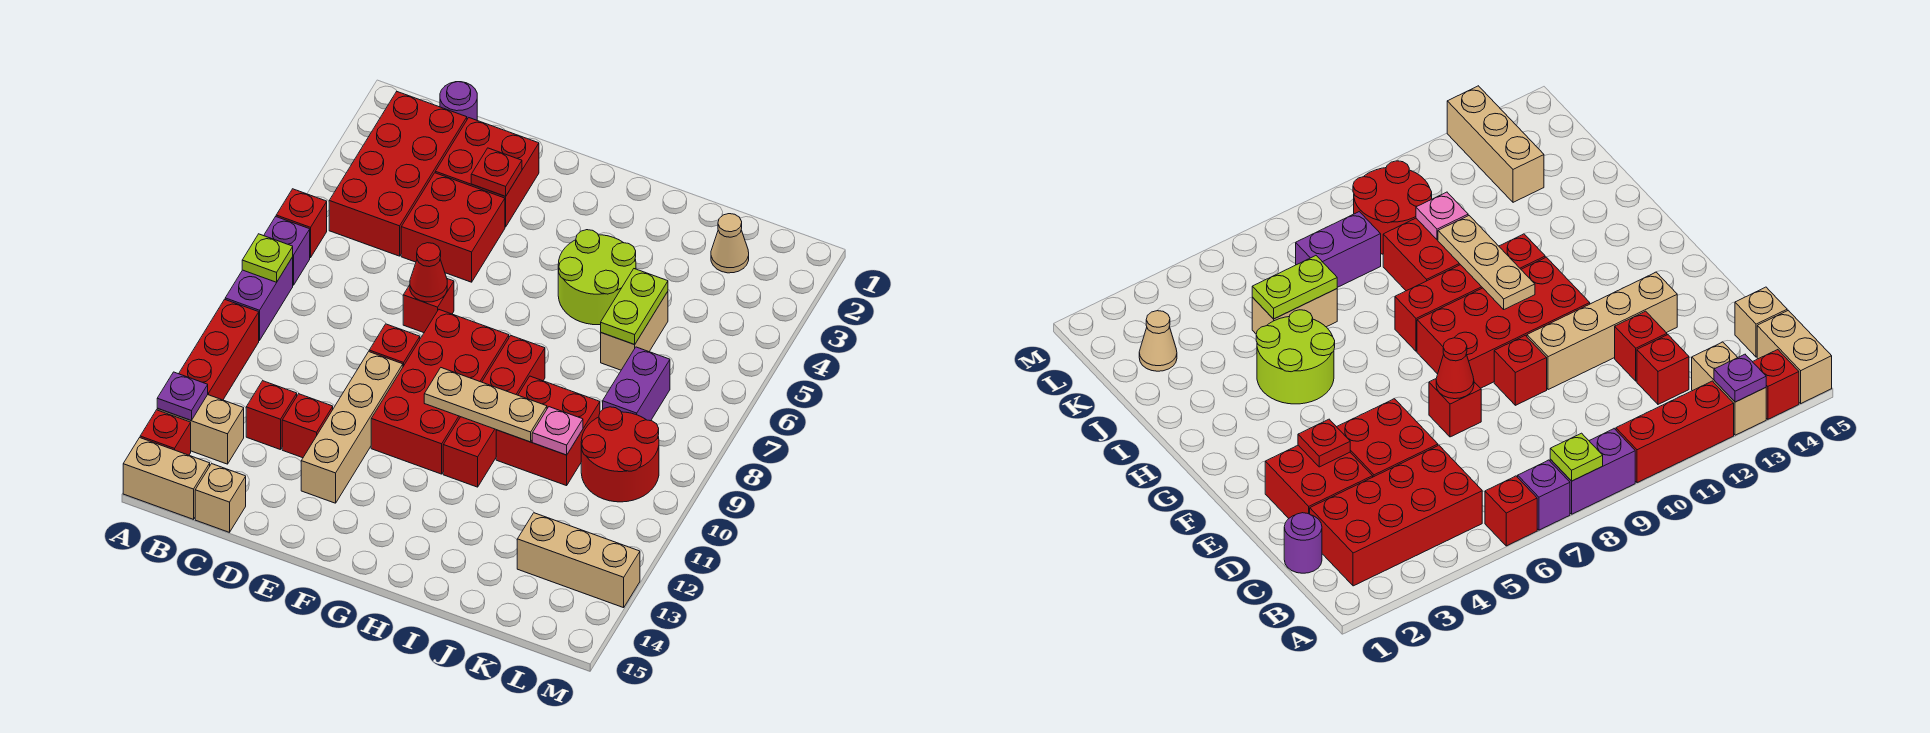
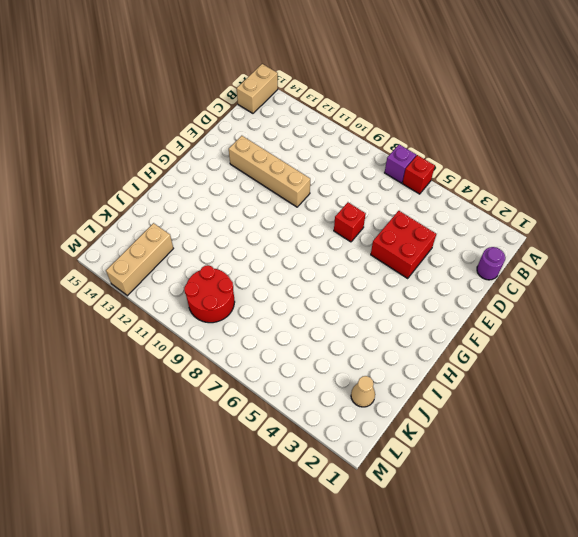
none -> purple 1x2 brick [225,257,293,341]
none -> red 1x3 brick [179,299,259,400]
none -> tan 1x2 brick [157,395,244,464]
none -> red 1x1 brick [140,410,191,455]

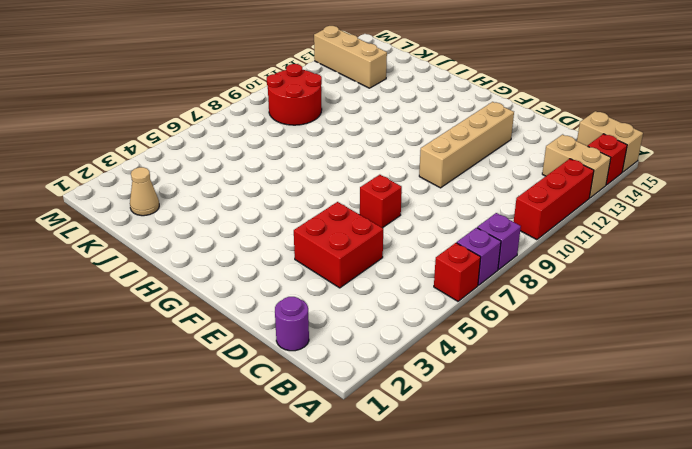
purple 1x1 brick [477,213,521,270] -> purple 1x2 brick [225,257,293,341]
none -> red 2x4 brick [329,92,467,256]
none -> red 1x1 brick [246,381,297,450]
none -> tan 1x1 brick [195,464,246,532]
none -> red 2x2 brick [435,118,539,227]

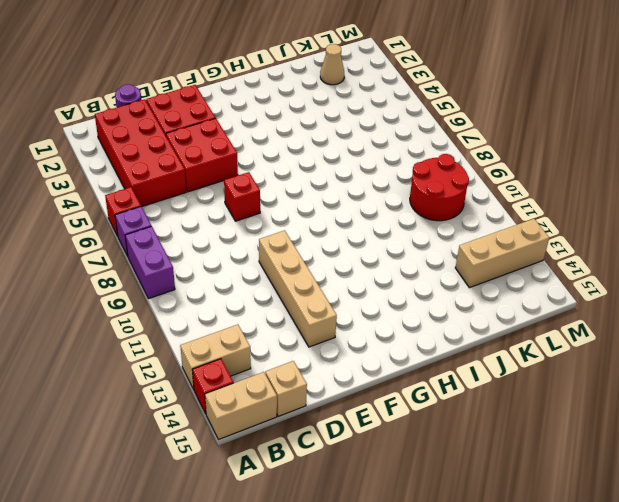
none -> red 1x3 brick [179,299,259,400]
none -> red 1x1 brick [246,381,297,450]
none -> red 1x1 brick [282,394,333,458]
none -> red 1x1 brick [369,324,420,366]

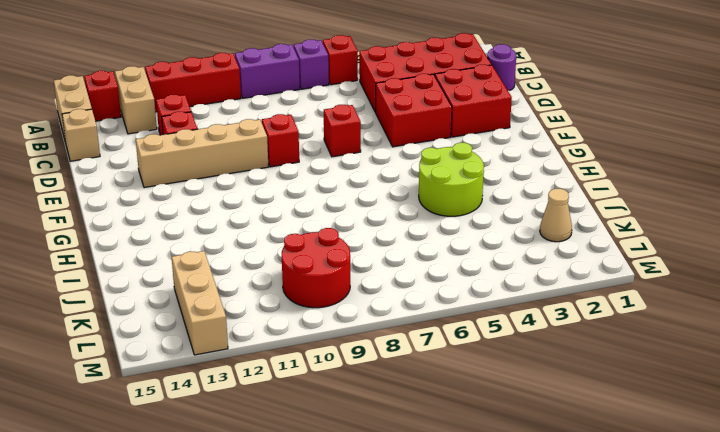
none -> red 2x4 brick [371,310,509,474]
none -> red 1x4 brick [443,336,545,487]
none -> red 2x2 brick [496,376,600,486]
none -> tan 1x2 brick [601,292,668,370]

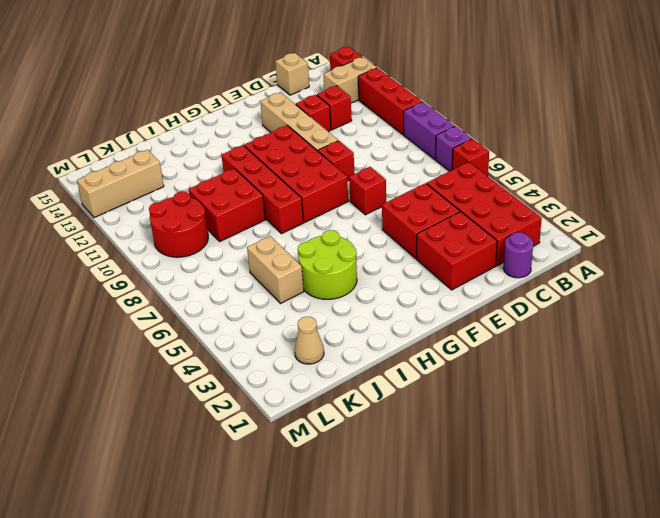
none -> tan 1x2 brick [123,438,210,519]
none -> purple 1x2 brick [603,347,670,421]
none -> lime 1x1 plate [242,234,293,282]
none -> purple 1x1 plate [157,372,208,420]

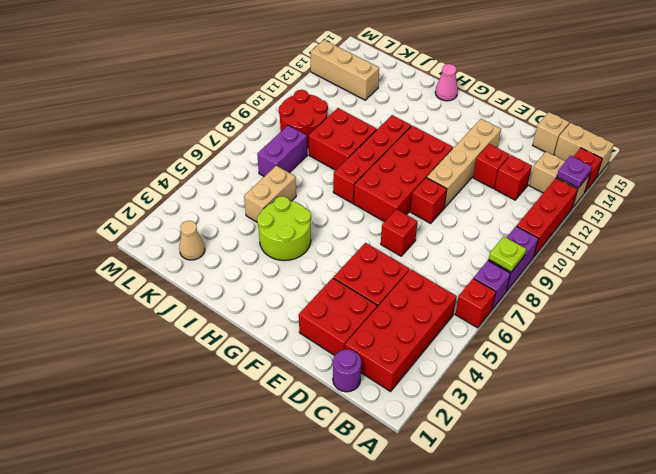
pink 1x1 cone [435,64,458,101] -> none
none -> red 1x1 plate [471,148,522,196]
none -> red 1x1 cone [410,243,447,302]
none -> tan 1x3 plate [424,368,547,442]
none -> lime 1x2 plate [601,269,668,345]

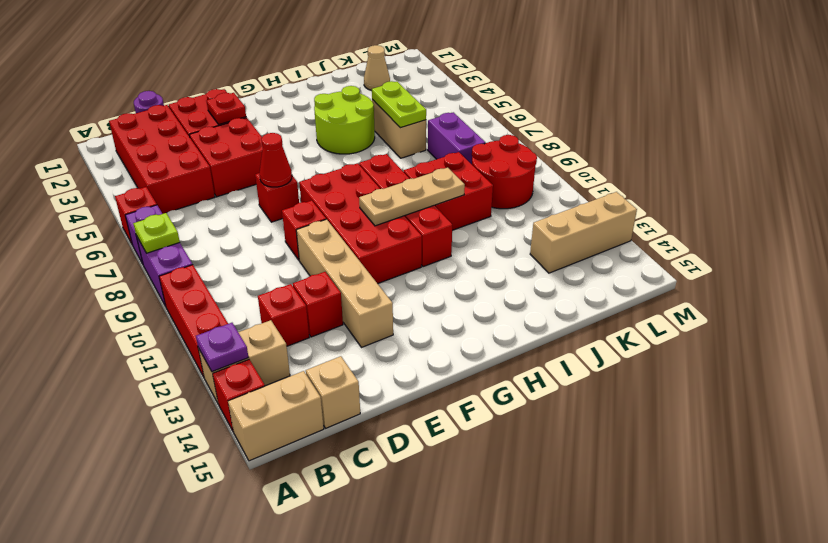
none -> pink 1x1 plate [532,407,583,455]

